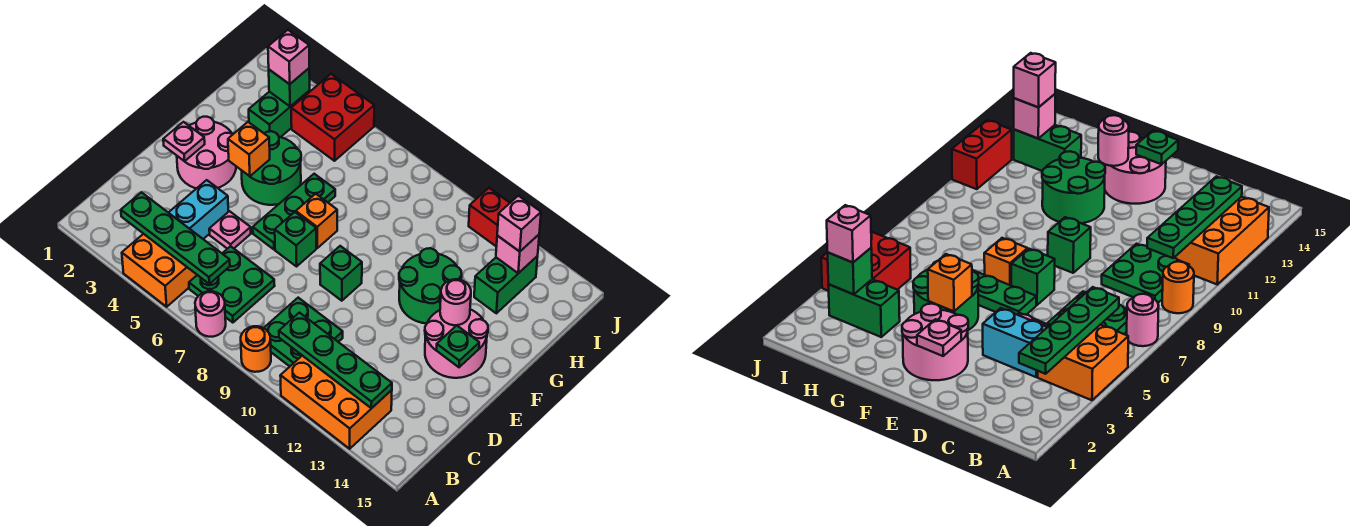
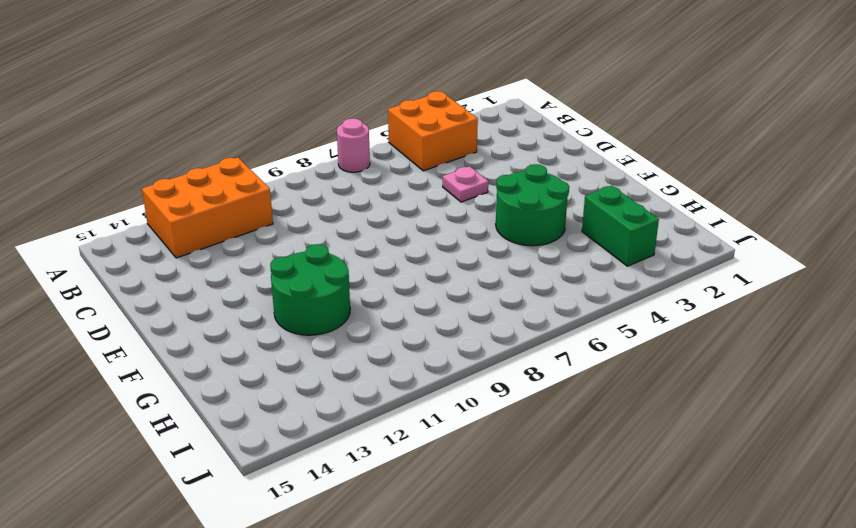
none -> orange 1x1 round brick [241,326,271,372]
none -> green 2x2 plate [189,246,275,323]
none -> green 2x2 plate [264,298,343,366]
none -> cyan 1x2 brick [168,180,228,239]

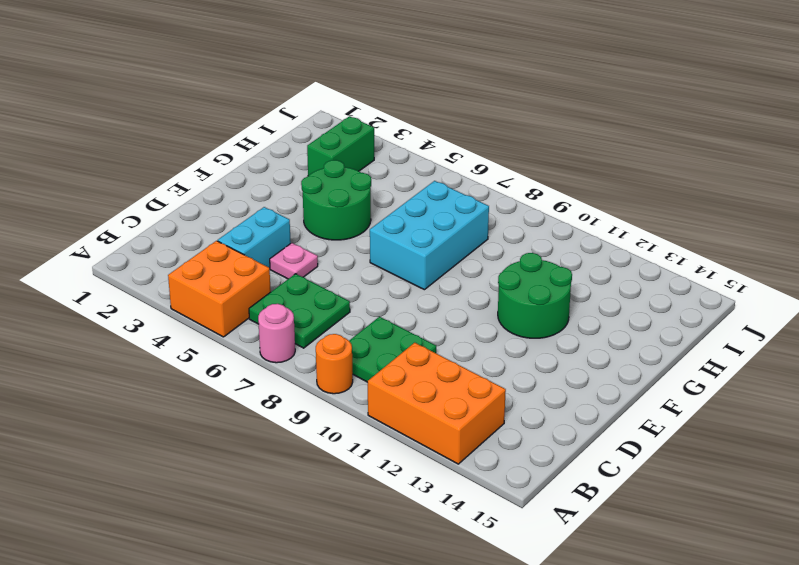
cyan 2x3 brick [370,181,489,290] -> orange 1x1 brick [296,194,337,248]
none -> pink 2x2 round brick [177,117,236,189]
none -> green 1x3 plate [253,174,335,250]
none -> green 1x1 brick [275,212,316,266]
none -> green 1x1 brick [320,246,362,301]

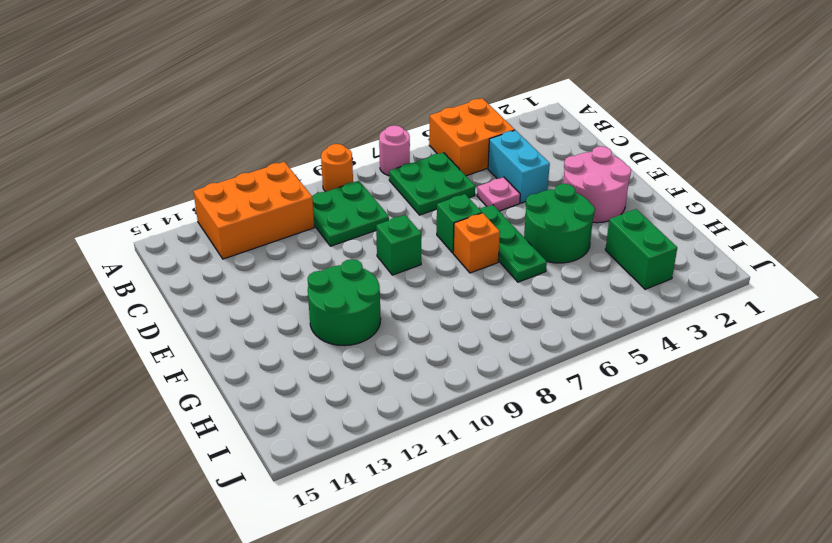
none -> pink 2x2 round brick [425,309,488,378]
none -> green 1x2 brick [474,256,538,313]
none -> red 2x2 brick [291,74,374,161]
none -> red 1x2 brick [469,188,510,247]

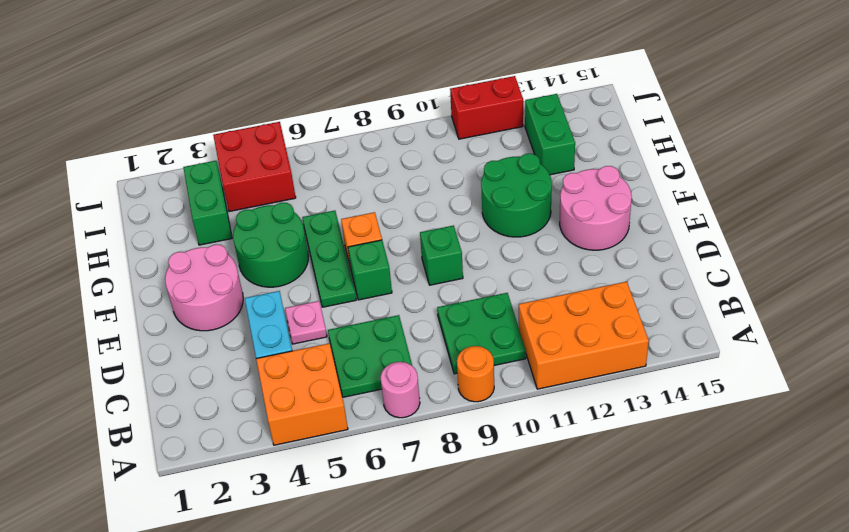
none -> green 1x4 plate [121,192,230,284]
none -> green 1x4 plate [279,313,392,408]
none -> pink 1x1 plate [163,122,205,161]
none -> green 1x1 plate [436,326,479,367]

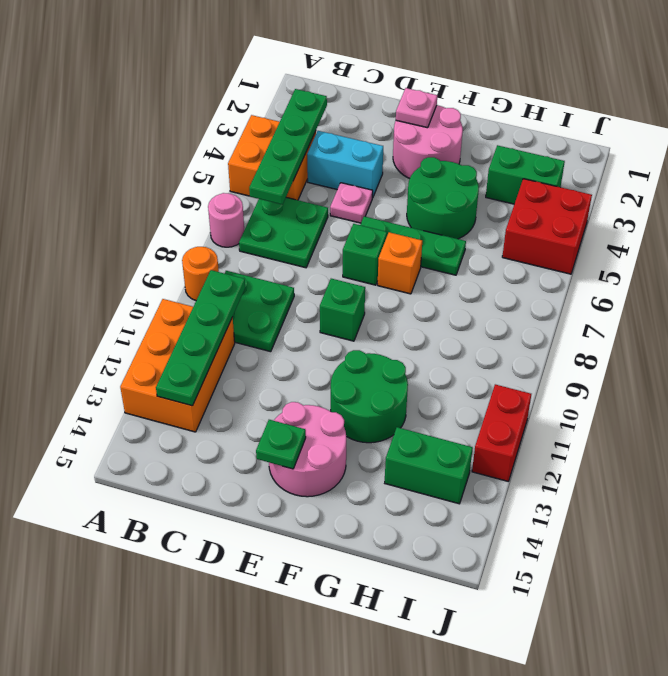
none -> orange 1x1 brick [228,122,270,176]
none -> pink 1x1 round brick [440,279,471,325]
none -> green 1x1 brick [269,68,310,106]
none -> pink 1x1 brick [496,235,539,273]

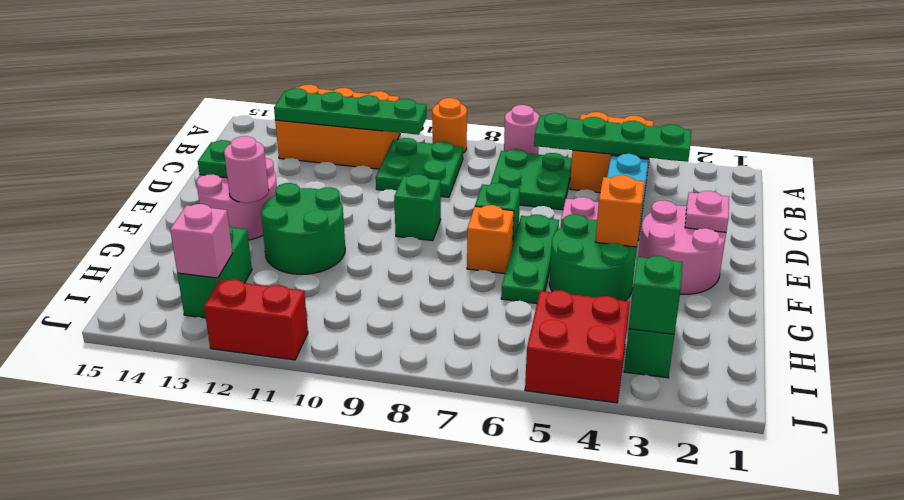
none -> pink 1x1 brick [268,30,309,84]
none -> pink 1x1 brick [497,196,541,252]

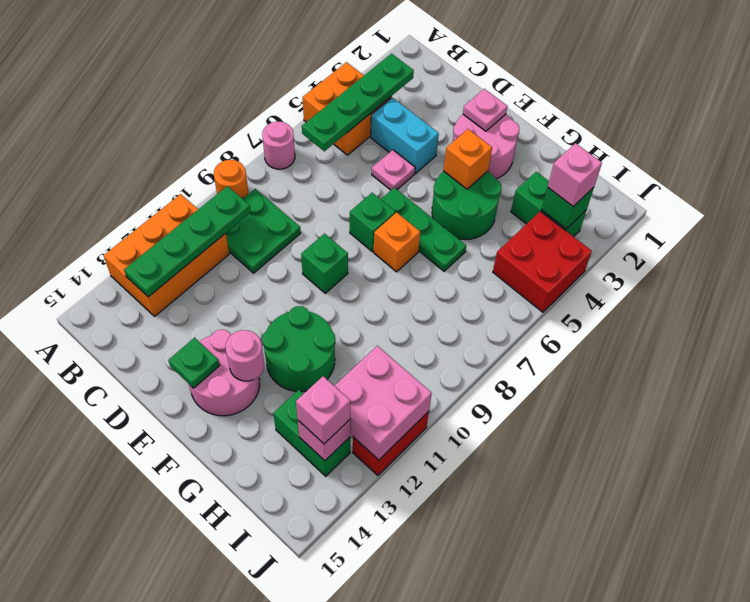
pink 2x2 brick [335,346,432,460] -> none
none -> green 2x2 plate [189,246,275,323]

